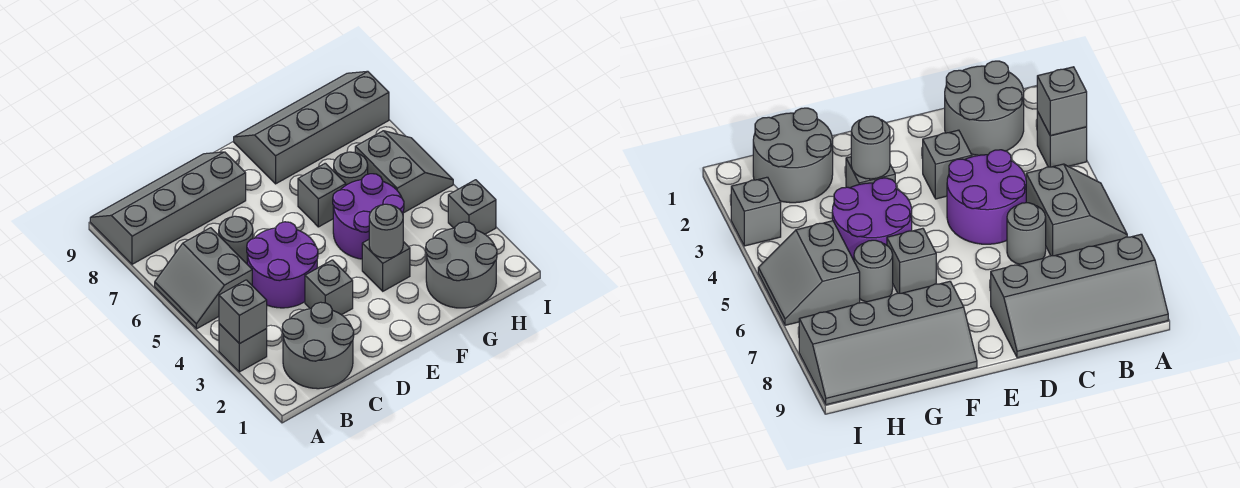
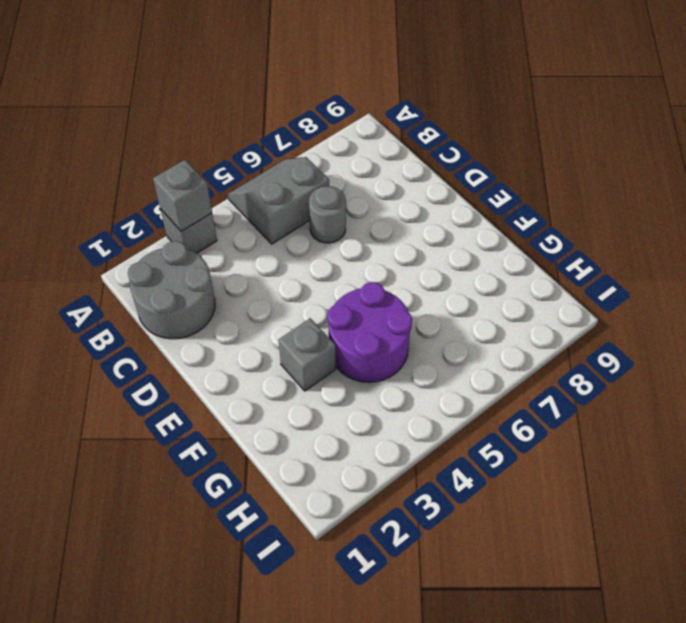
none -> grey 2x4 slope [90,152,246,264]
none -> purple 2x2 round brick [247,222,318,308]
none -> grey 1x1 brick [305,260,353,315]

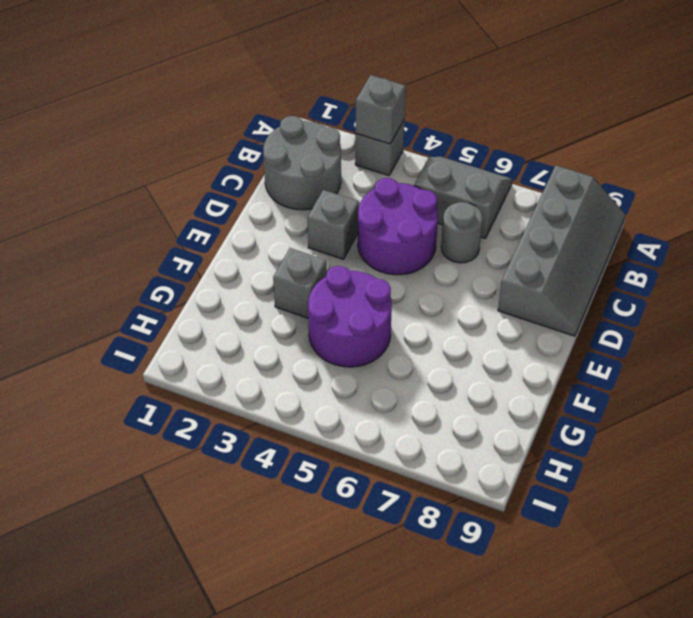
none -> grey 1x1 brick [298,163,346,227]
none -> grey 2x4 slope [234,71,389,184]
none -> grey 2x2 round brick [426,222,497,308]

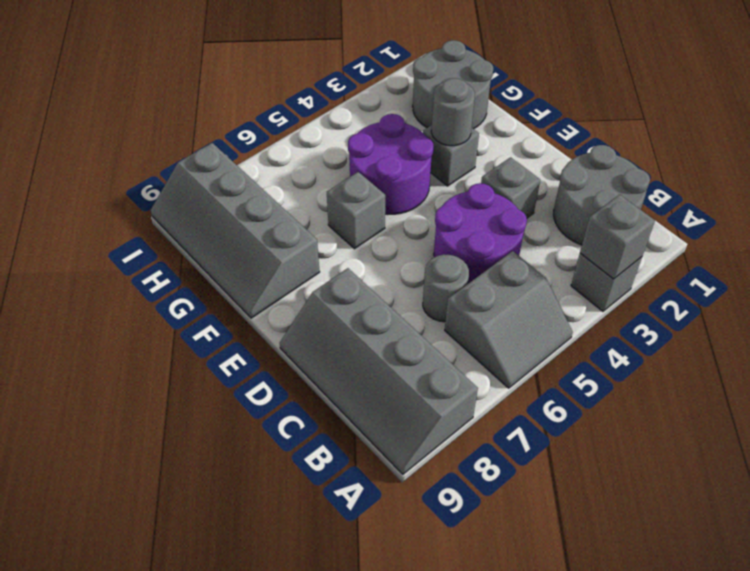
none -> grey 1x1 round brick [334,152,368,185]
none -> grey 2x2 slope [355,131,453,213]
none -> grey 1x1 brick [448,180,496,234]

